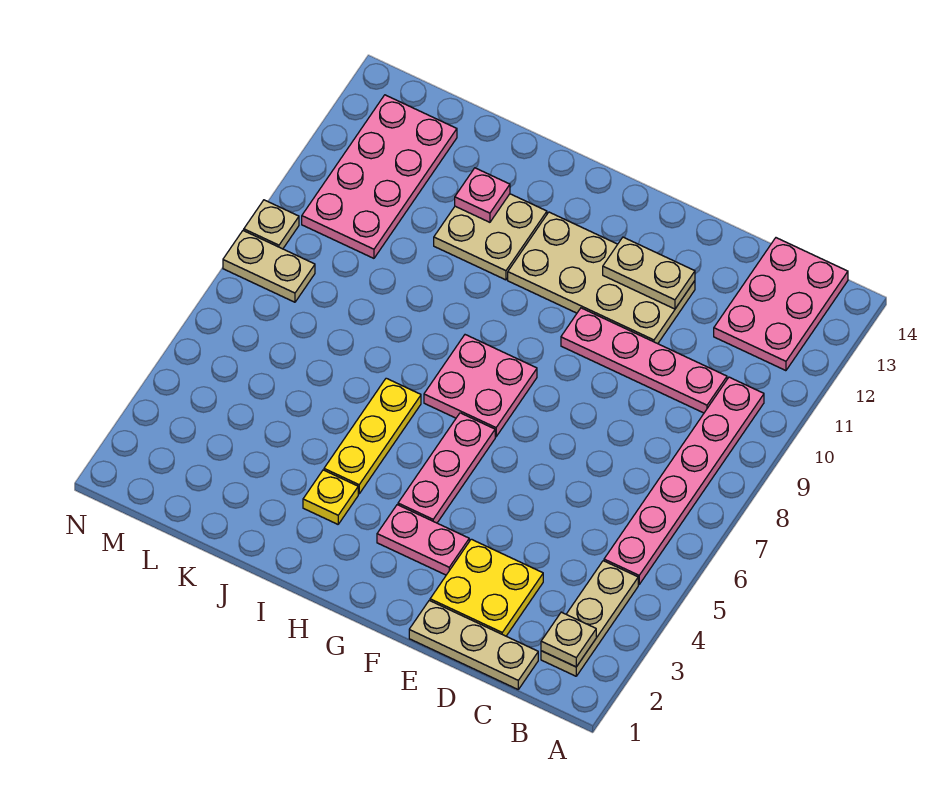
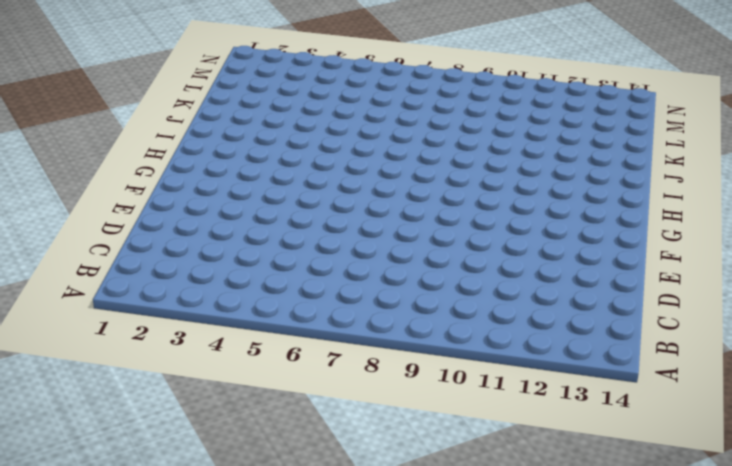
none -> tan 1x3 plate [541,561,638,676]
none -> pink 1x6 plate [604,377,764,584]
none -> pink 2x3 plate [714,238,848,371]

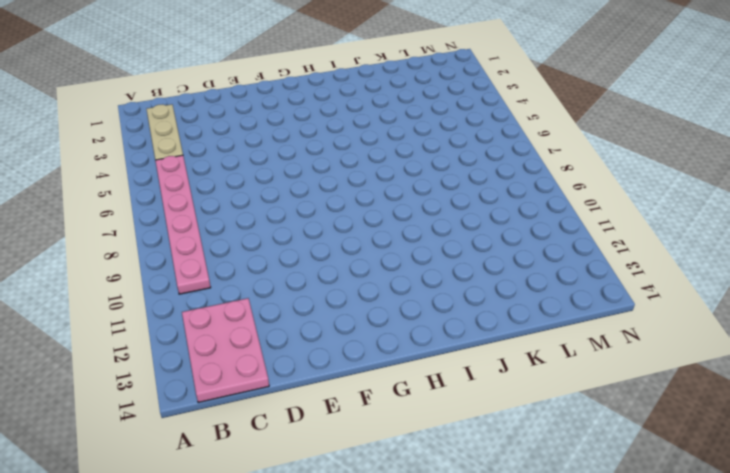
none -> tan 1x3 plate [409,600,538,689]
none -> pink 1x4 plate [561,308,727,413]
none -> yellow 2x2 plate [430,539,543,636]

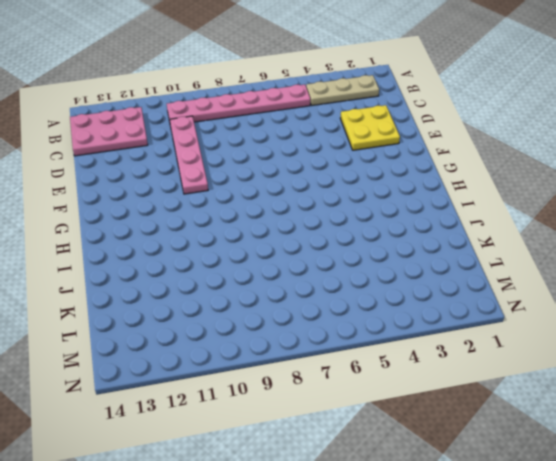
none -> tan 1x3 plate [409,600,538,689]
none -> tan 2x4 plate [508,212,695,344]
none -> pink 1x2 plate [377,505,469,575]

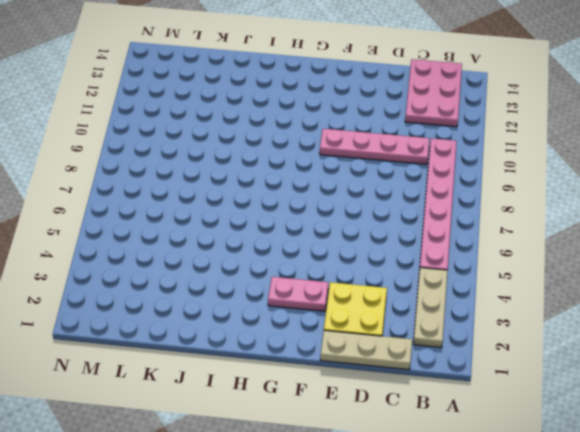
none -> tan 2x4 plate [508,212,695,344]
none -> pink 1x3 plate [398,413,495,523]
none -> pink 2x2 plate [424,335,537,437]

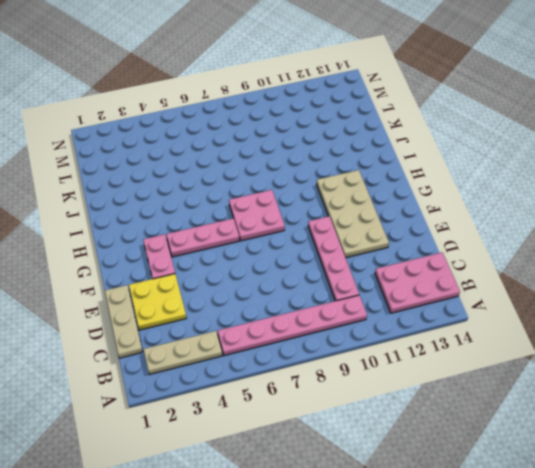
none -> yellow 1x1 plate [303,470,358,524]
none -> yellow 1x3 plate [324,378,421,494]
none -> tan 2x2 plate [434,194,547,280]

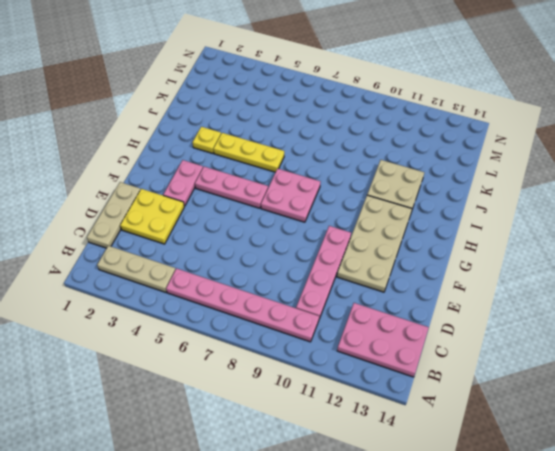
none -> pink 2x4 plate [302,95,457,258]
none -> tan 1x2 plate [223,230,315,302]
none -> tan 1x1 plate [244,200,299,249]

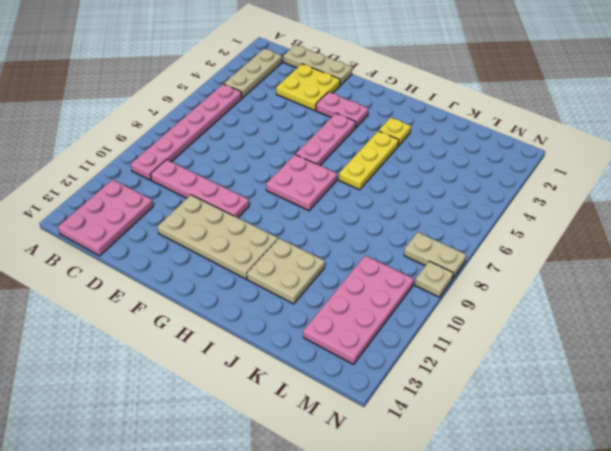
none -> tan 1x1 plate [541,612,596,667]
none -> tan 1x2 plate [603,237,695,309]
none -> pink 1x1 plate [455,168,510,222]

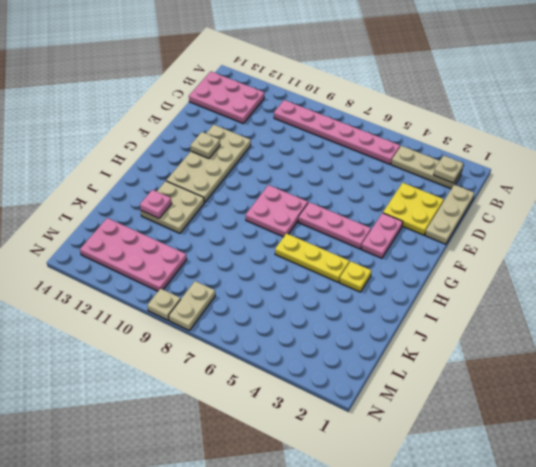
tan 1x1 plate [190,132,220,159] -> tan 1x2 plate [603,237,695,309]
none -> pink 1x4 plate [561,308,727,413]

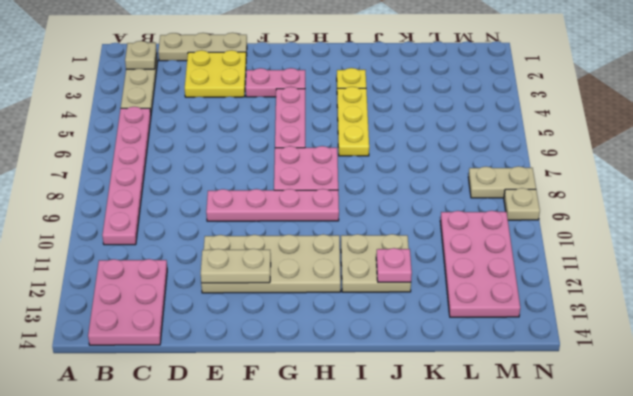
pink 1x4 plate [206,189,339,221] -> pink 1x4 plate moved to [561,308,727,413]

